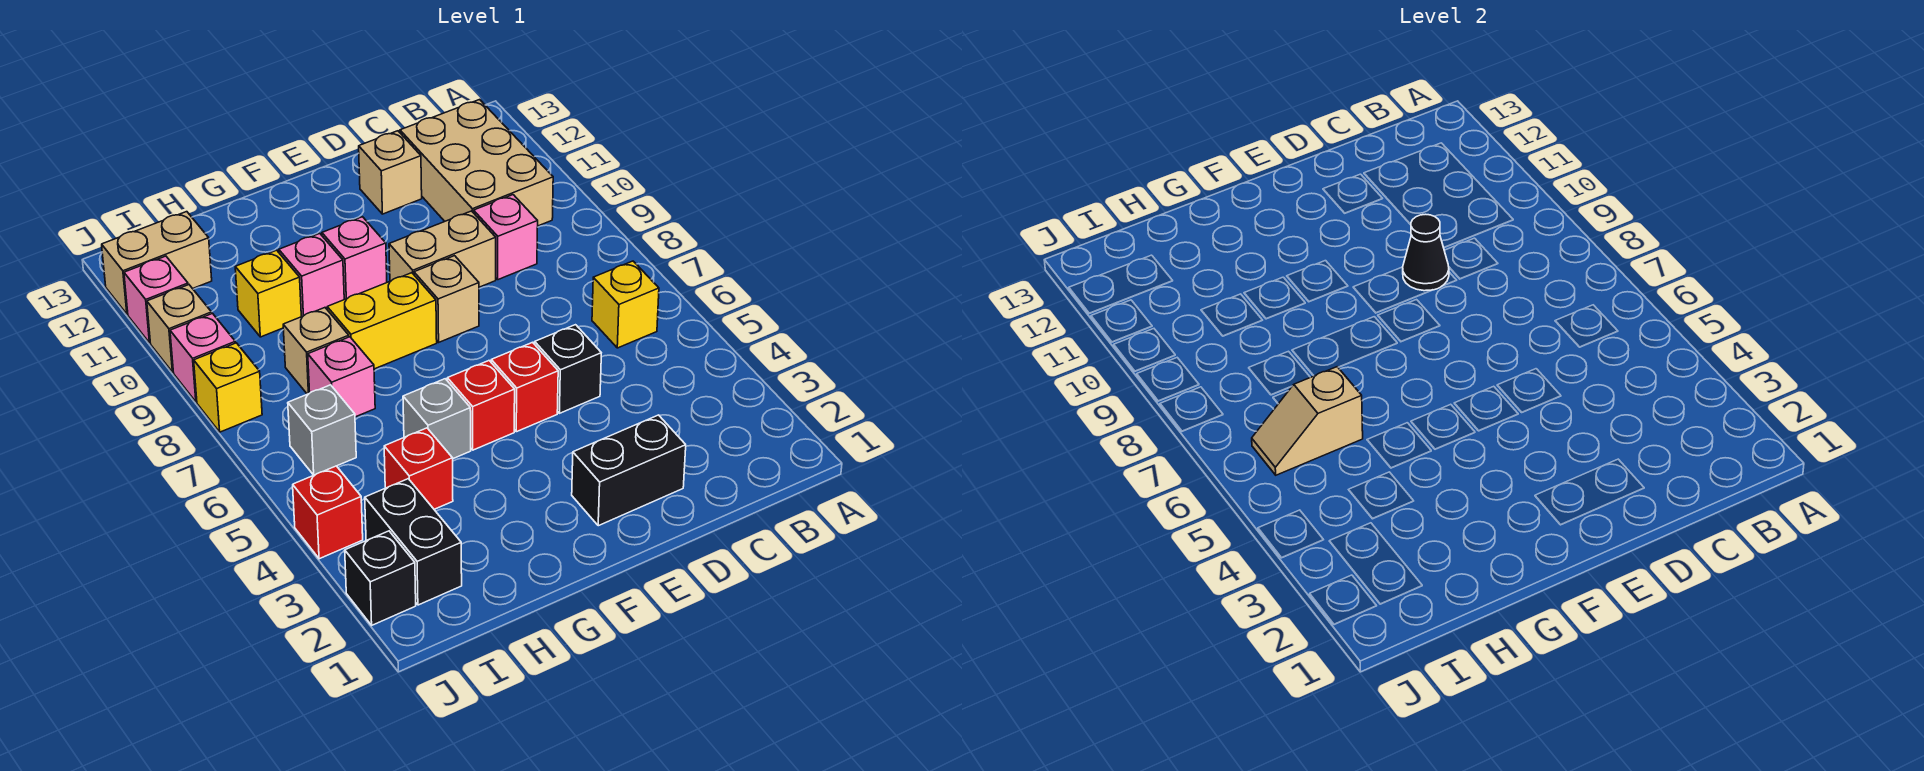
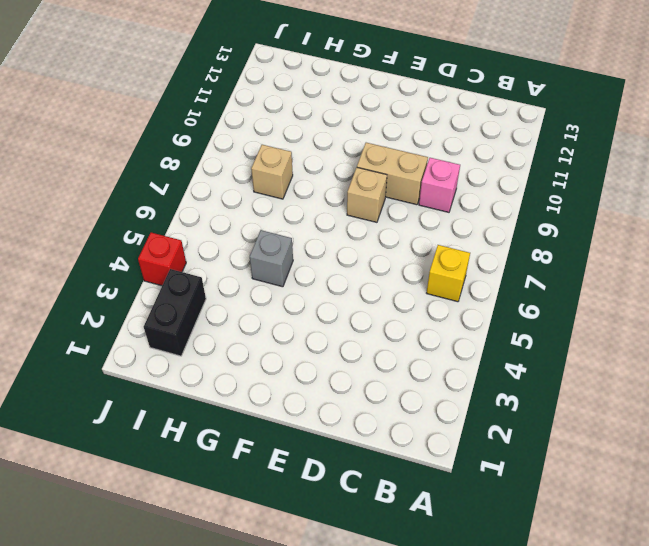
none -> tan 2x3 brick [400,100,553,226]
none -> black 1x2 brick [572,415,686,526]
none -> black 1x1 brick [535,325,601,413]

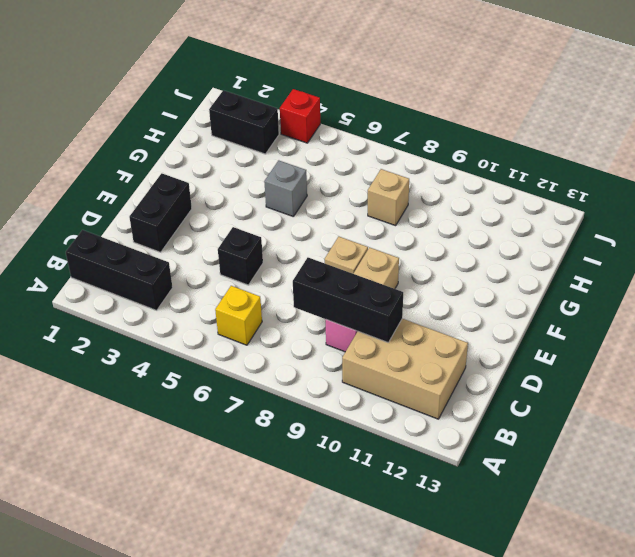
black 1x3 brick [66,230,173,310] -> none
black 1x3 brick [293,258,403,342] -> none
none -> tan 1x1 brick [359,131,422,214]
none -> red 1x1 brick [491,342,558,432]
none -> red 1x1 brick [447,361,515,450]

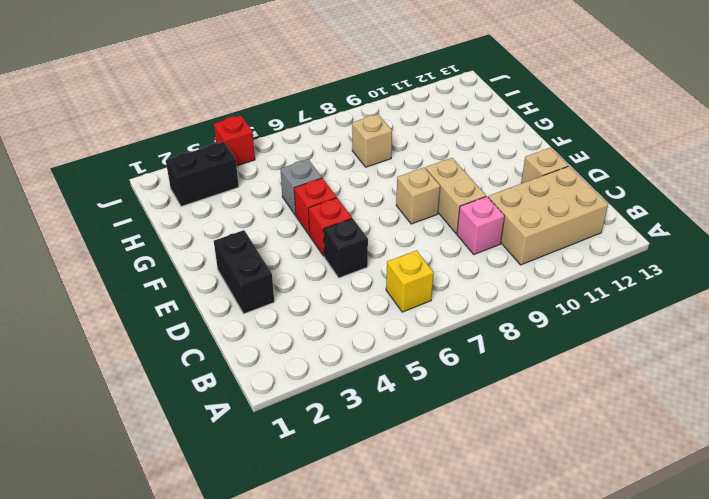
none -> yellow 1x2 brick [327,273,437,369]
none -> pink 1x1 brick [322,217,387,299]
none -> pink 1x1 brick [279,233,344,317]

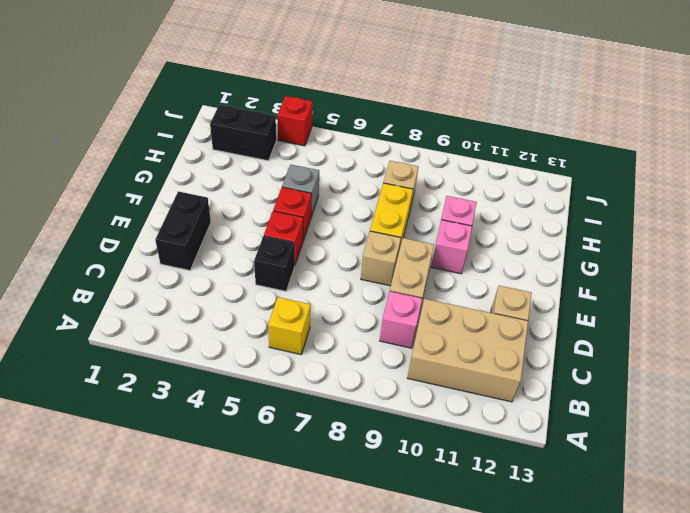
none -> red 1x1 brick [384,428,453,509]
none -> pink 1x1 brick [308,337,375,417]
none -> yellow 1x1 brick [235,250,301,337]

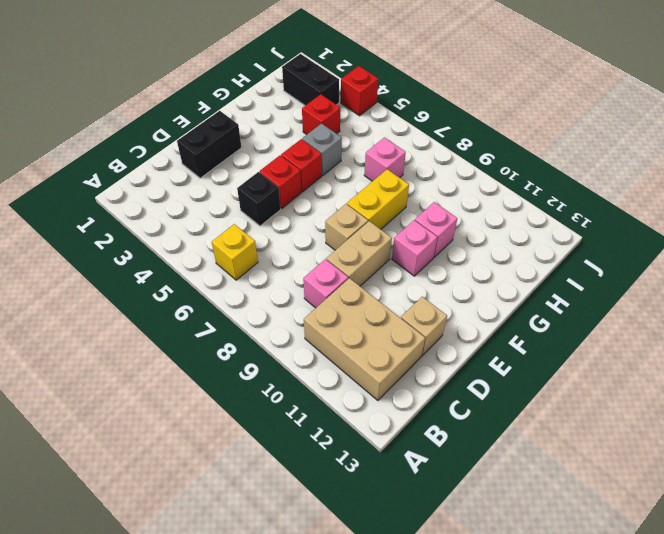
none -> tan 1x1 brick [283,308,349,394]
none -> yellow 1x1 brick [235,250,301,337]
none -> grey 1x1 brick [288,385,356,475]

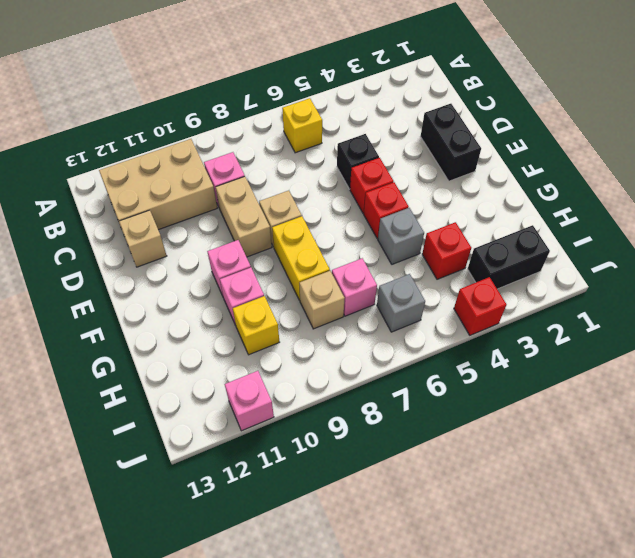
none -> tan 1x2 brick [102,212,212,314]
none -> black 1x1 brick [345,531,416,625]
none -> yellow 1x1 brick [194,343,262,432]

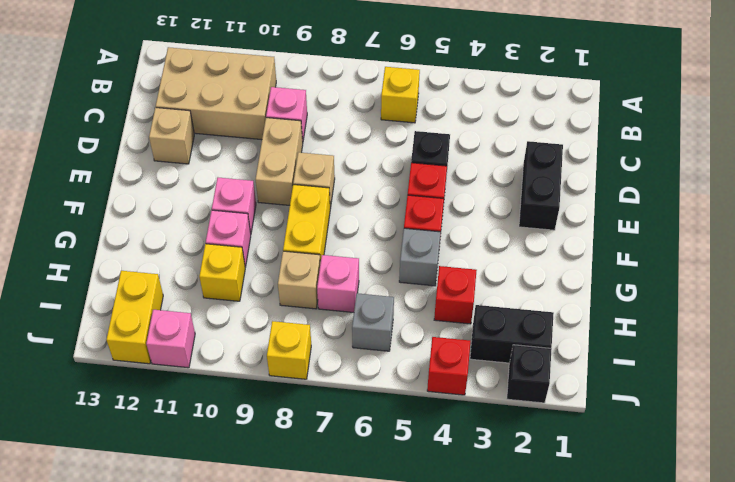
yellow 1x2 brick [106,271,163,364] -> tan 1x2 brick [102,212,212,314]
none -> pink 1x1 brick [170,314,235,402]
none -> tan 1x1 brick [147,285,212,372]
none -> black 1x1 cone [1403,214,1449,291]

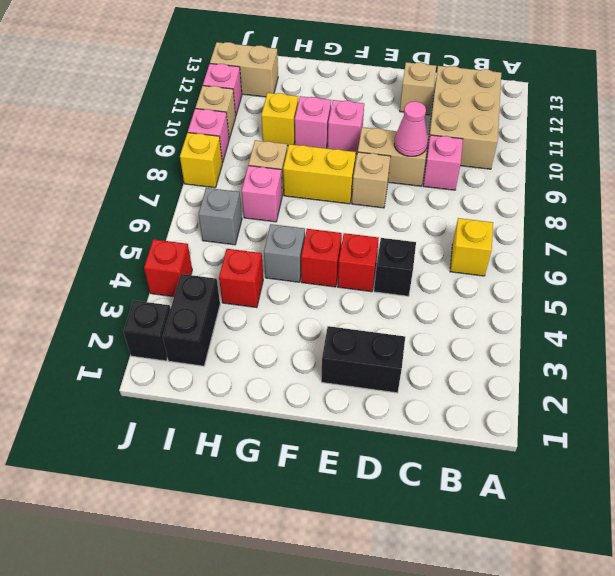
pink 1x1 cone [394,101,428,156] -> black 1x1 cone [1403,214,1449,291]
none -> tan 1x2 slope [1252,367,1363,475]

